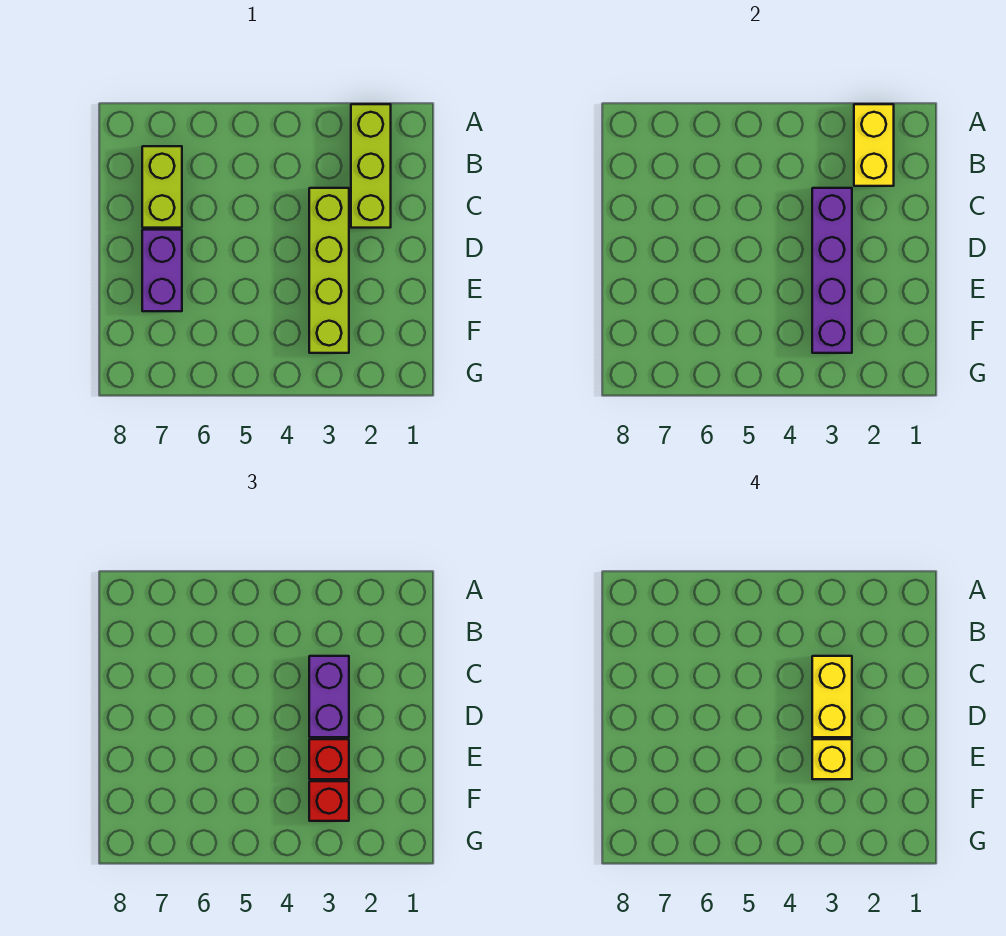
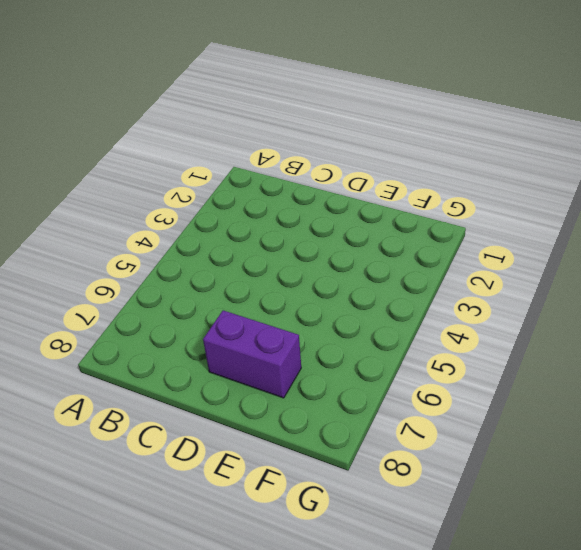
none -> lime 1x3 brick [351,104,391,228]
none -> lime 1x2 brick [142,146,182,228]

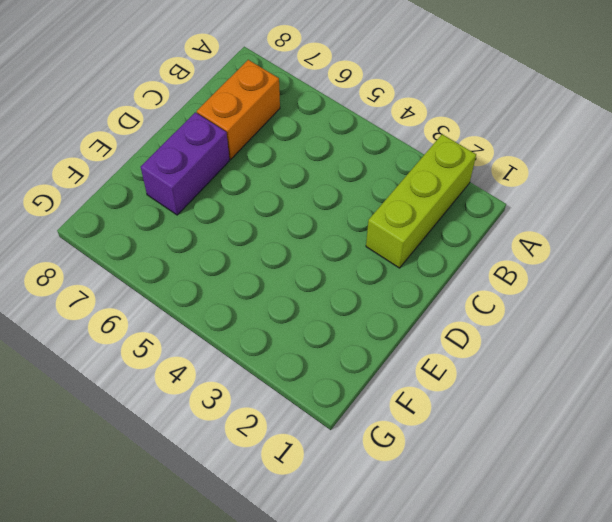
orange 1x2 brick [197,60,280,159] -> lime 1x2 brick [142,146,182,228]
none -> lime 1x4 brick [309,188,349,353]
none -> yellow 1x2 brick [854,104,894,186]

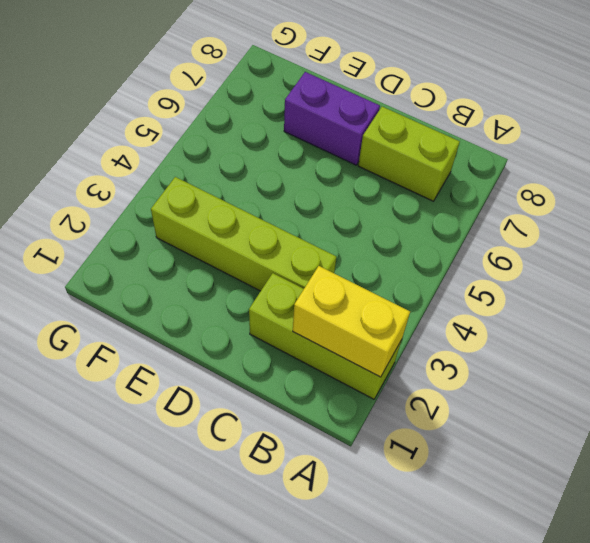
none -> purple 1x4 brick [812,188,852,353]
none -> purple 1x2 brick [309,656,349,737]

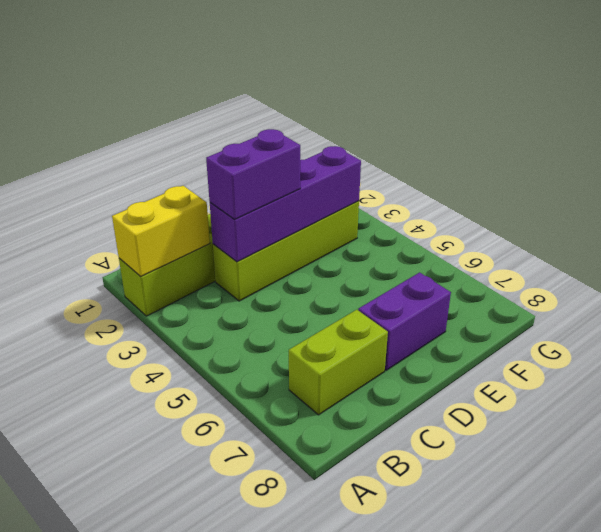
none -> red 1x1 brick [309,739,349,779]
none -> red 1x1 brick [309,781,349,821]

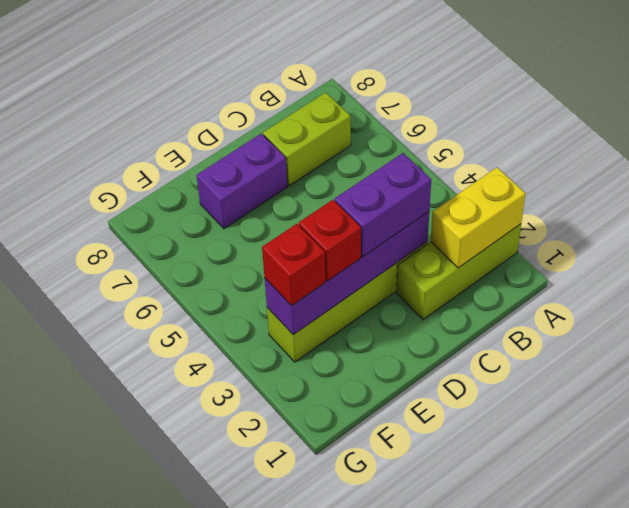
none -> yellow 1x2 brick [812,656,852,737]
none -> yellow 1x1 brick [812,739,852,779]

